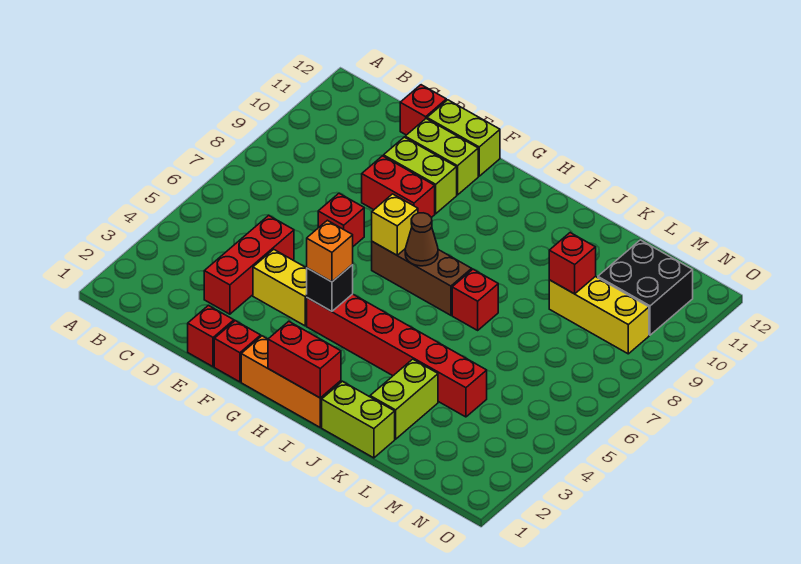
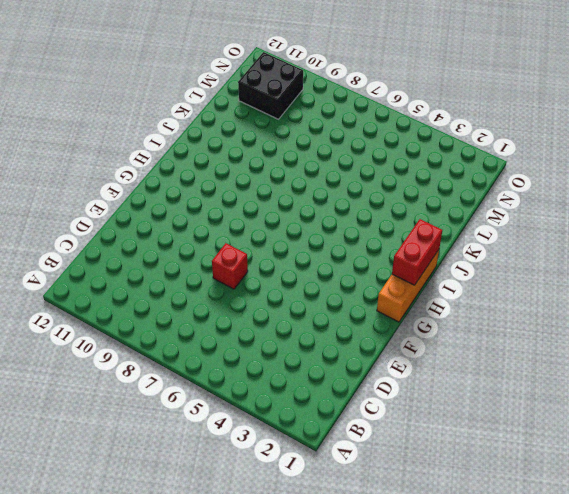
none -> red 1x3 brick [204,215,294,314]
none -> red 1x1 brick [400,85,446,135]
none -> red 1x1 brick [188,305,234,367]

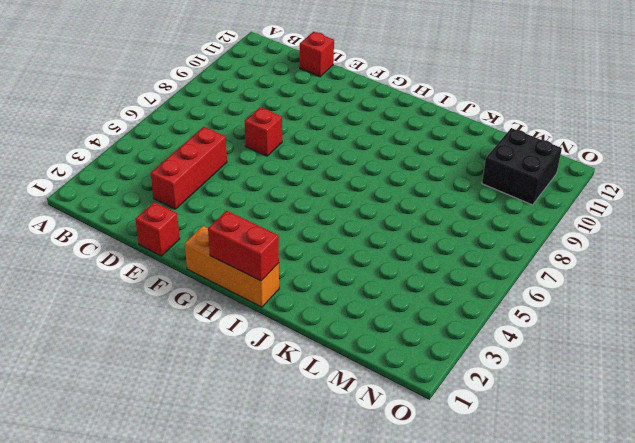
none -> yellow 1x2 brick [253,249,307,326]
none -> red 1x2 brick [362,156,435,218]
none -> lime 1x2 brick [384,137,457,214]

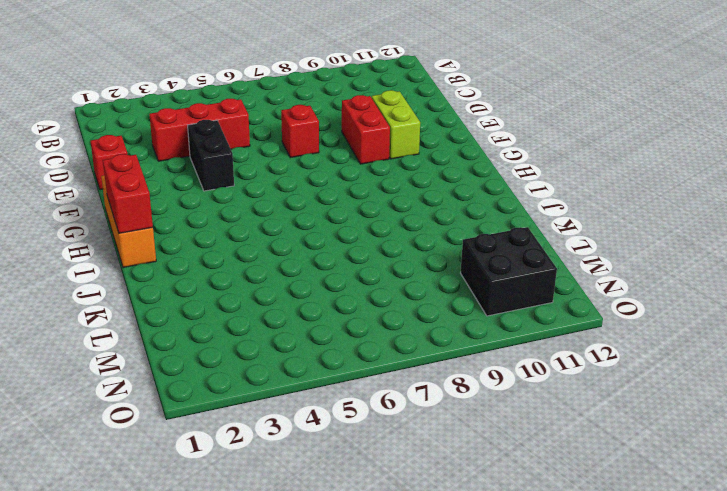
black 1x2 brick [188,120,234,191] -> yellow 1x2 brick [253,249,307,326]
none -> red 1x1 brick [400,85,446,135]
none -> lime 1x2 brick [405,119,478,195]
none -> lime 1x2 brick [427,100,500,176]

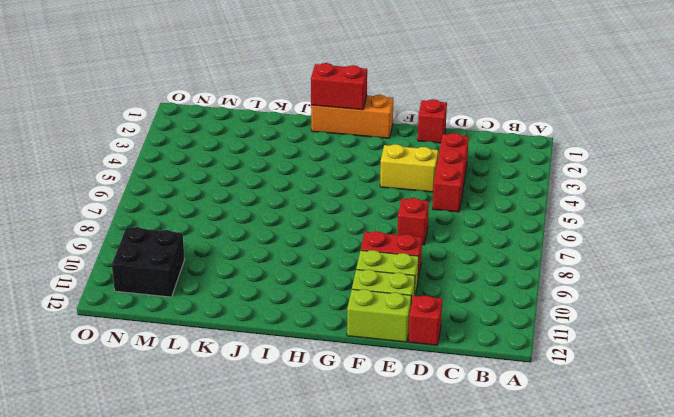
none -> red 1x1 brick [214,321,261,382]
none -> red 1x6 brick [307,294,487,417]
none -> brown 1x3 brick [372,242,472,315]

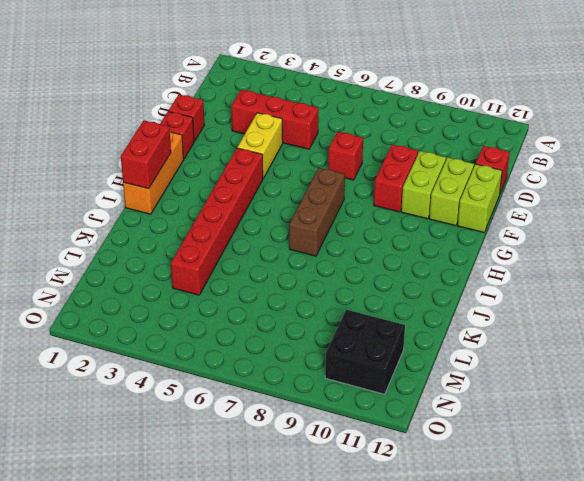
none -> lime 1x2 brick [322,381,395,458]
none -> red 1x1 brick [452,269,498,330]
none -> lime 1x2 brick [370,359,438,439]

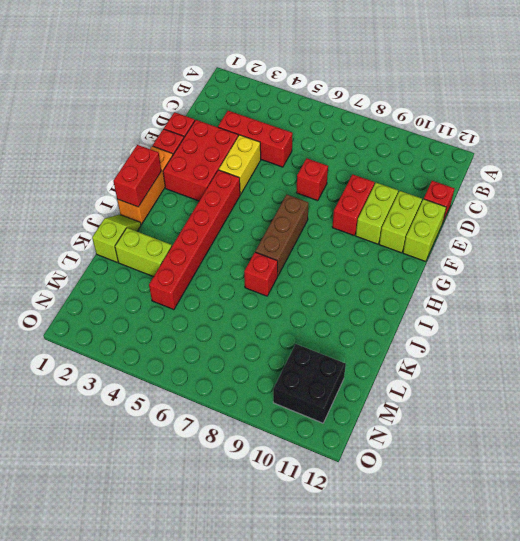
red 2x3 brick [163,120,238,201] -> none
lime 1x2 slope [92,215,141,262] -> lime 1x2 brick [322,381,395,458]
none -> yellow 1x3 brick [549,277,649,354]
none -> black 1x1 brick [307,265,353,311]
none -> yellow 1x1 brick [372,194,418,255]

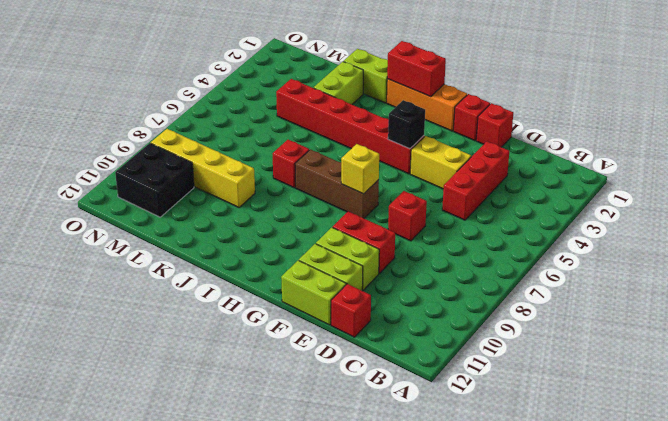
yellow 1x4 brick [151,129,255,208] -> yellow 1x3 brick [549,277,649,354]
none -> brown 1x1 cone [405,213,438,266]
none -> red 1x1 brick [549,233,596,294]
none -> orange 1x1 brick [307,220,353,282]

